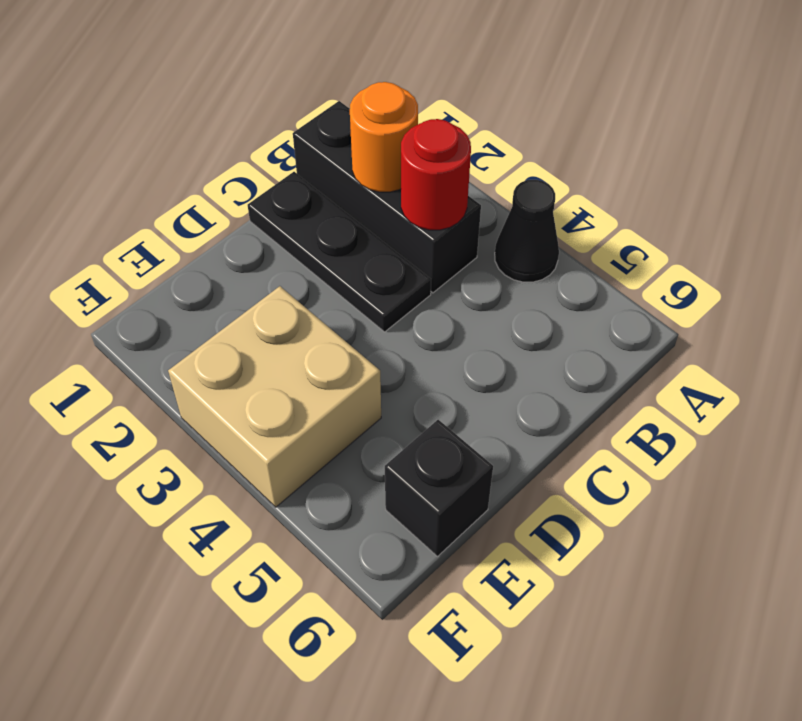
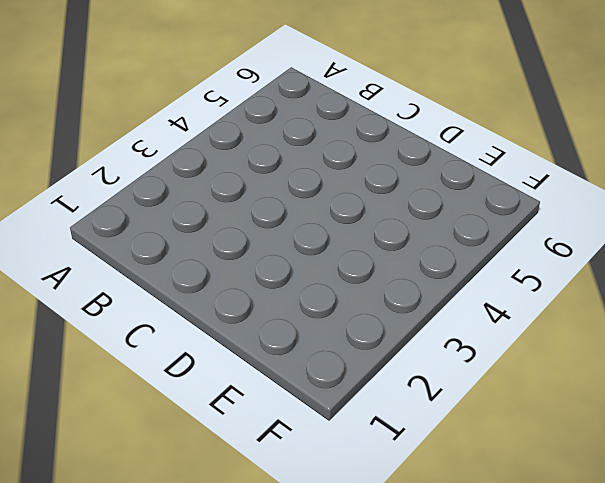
none -> black 1x1 cone [495,180,559,282]
none -> black 1x3 brick [293,101,481,293]

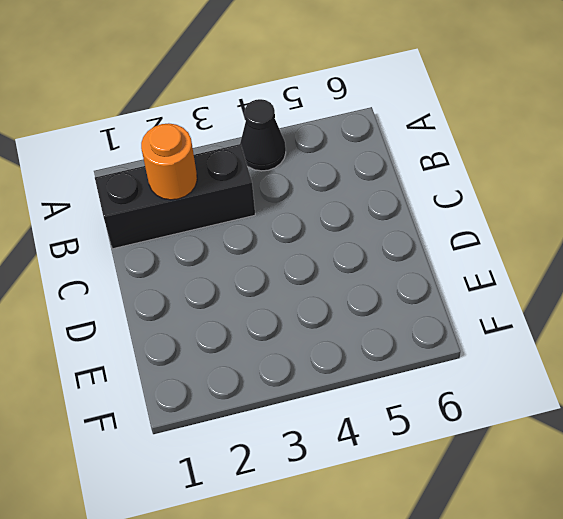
none -> black 1x3 plate [248,172,431,332]
none -> tan 2x2 brick [168,286,381,507]

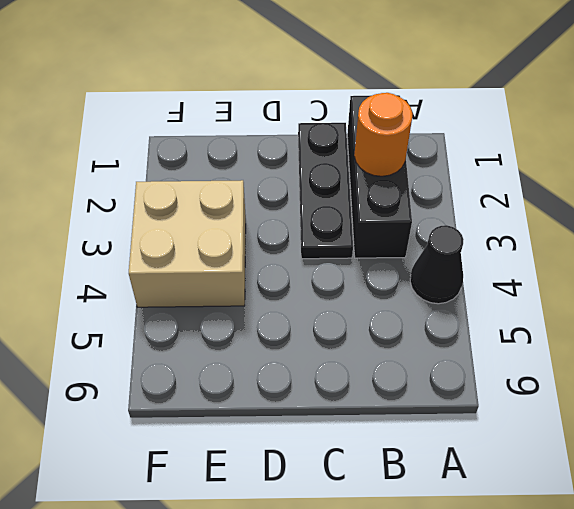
none -> black 1x1 brick [385,420,493,556]
none -> red 1x1 round brick [401,119,471,230]

